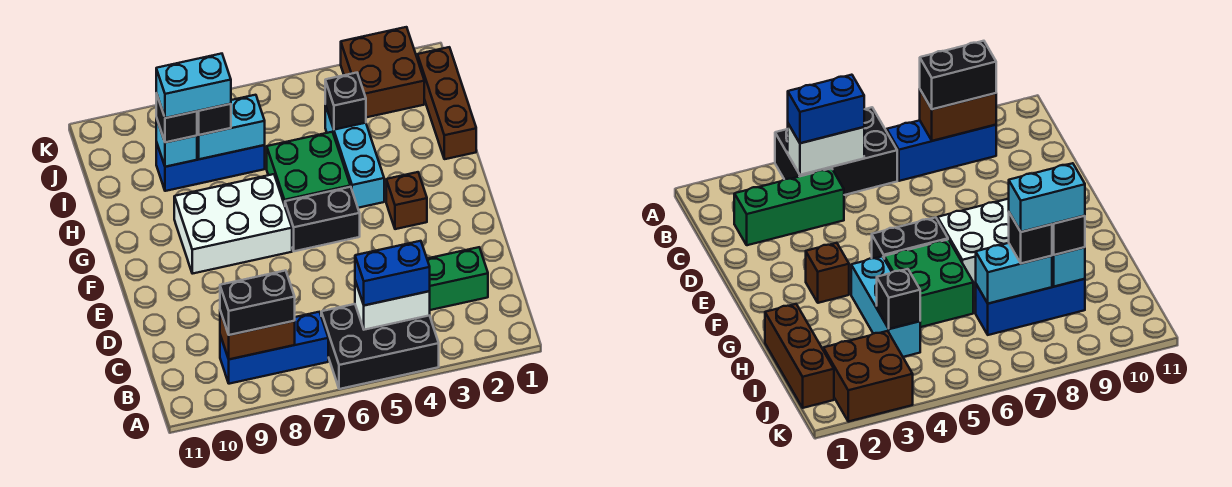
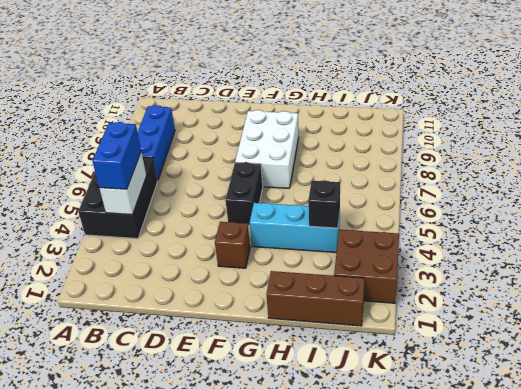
none -> green 1x3 brick [427,247,488,310]
none -> green 2x2 brick [267,132,350,205]
none -> blue 1x3 brick [156,142,265,191]

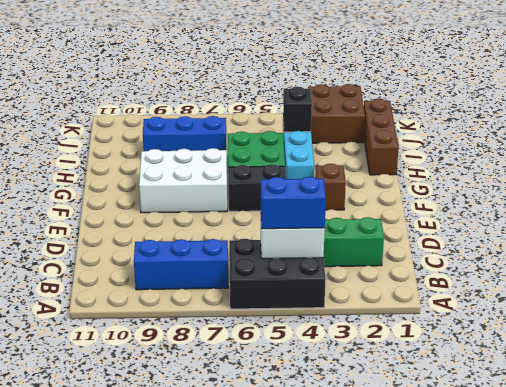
none -> brown 1x2 brick [220,311,295,359]
none -> cyan 1x2 brick [197,95,265,159]
none -> cyan 1x1 brick [156,118,197,167]

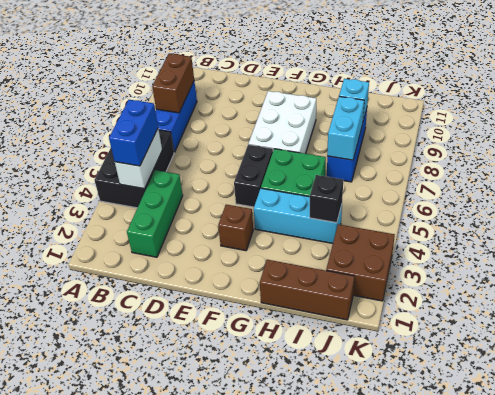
none -> black 1x2 brick [220,270,295,335]
none -> black 1x1 brick [197,104,231,135]
none -> black 1x1 brick [156,93,197,142]

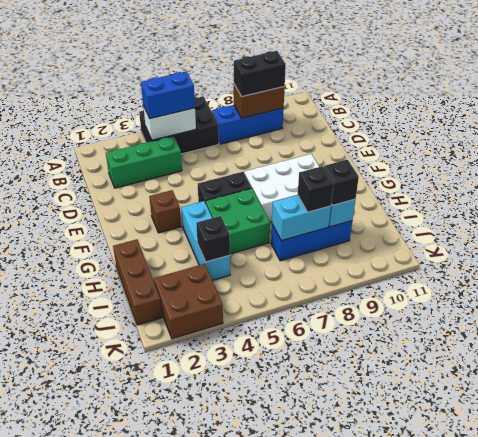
none -> cyan 1x2 brick [156,54,231,118]

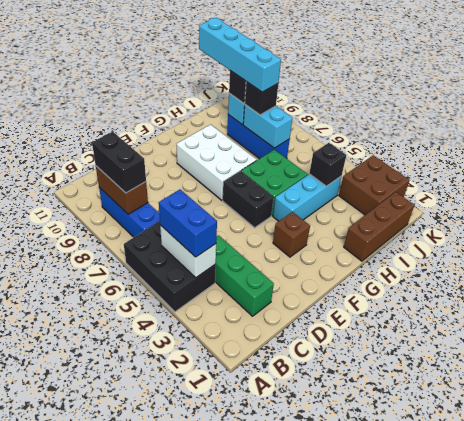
cyan 1x4 brick [199,18,281,92] -> cyan 1x2 brick [156,54,231,118]

